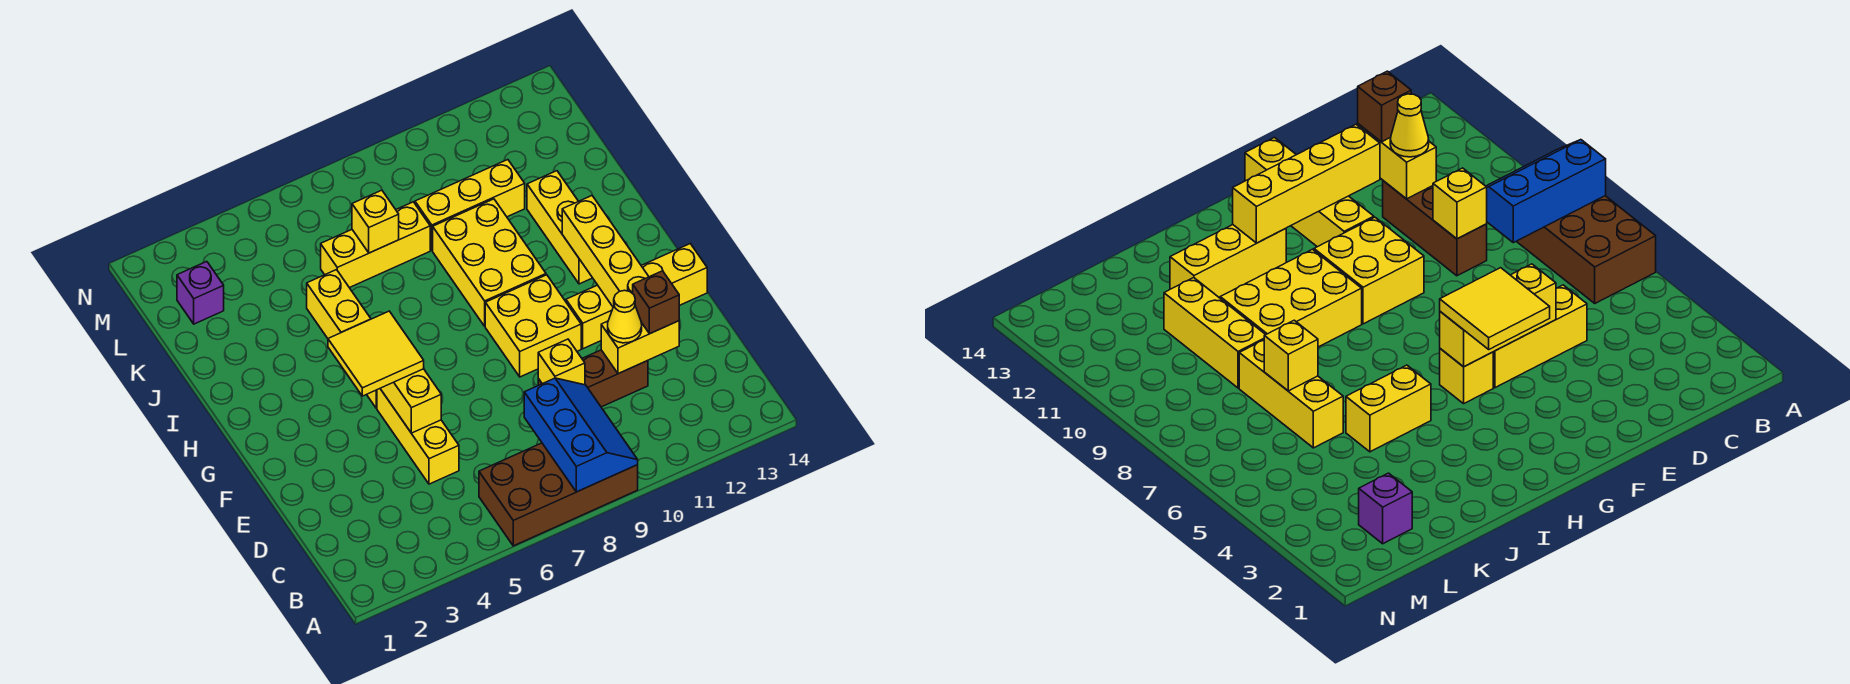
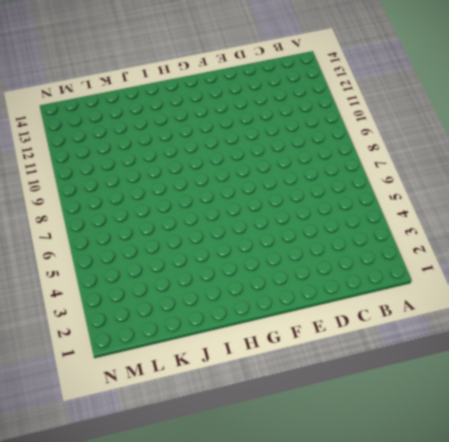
none -> brown 2x4 brick [479,443,638,546]
none -> yellow 1x3 brick [377,389,459,484]
none -> brown 1x3 brick [538,350,648,407]

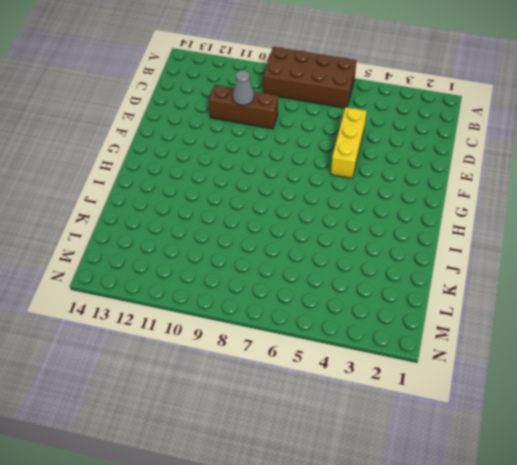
grey 1x1 cone [233,70,254,105] -> none
none -> yellow 2x2 brick [485,275,581,377]
none -> yellow 1x4 brick [566,244,707,349]
none -> yellow 1x1 brick [1440,349,1493,404]

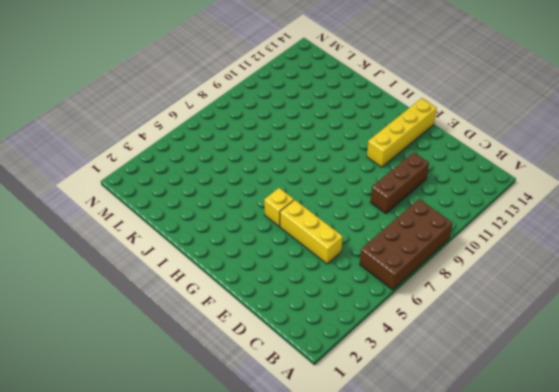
none -> yellow 2x2 brick [485,275,581,377]
none -> yellow 2x3 brick [433,199,546,326]
none -> yellow 1x3 brick [527,171,592,284]

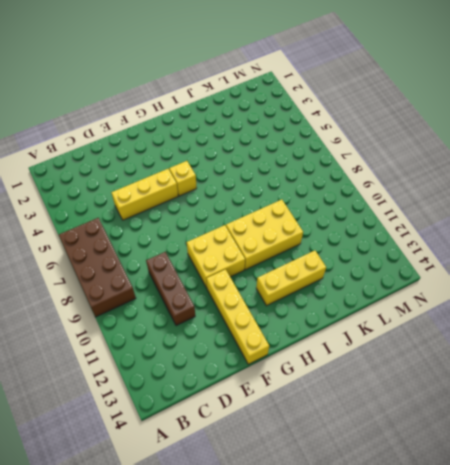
none -> yellow 1x2 brick [307,270,371,338]
none -> yellow 1x3 brick [321,202,430,288]
none -> yellow 1x3 brick [415,160,525,250]

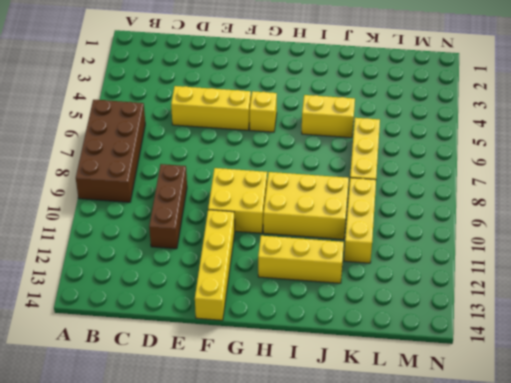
none -> purple 1x1 brick [177,262,224,324]
none -> blue 2x3 slope [524,378,638,492]
none -> yellow 1x1 brick [538,339,585,385]

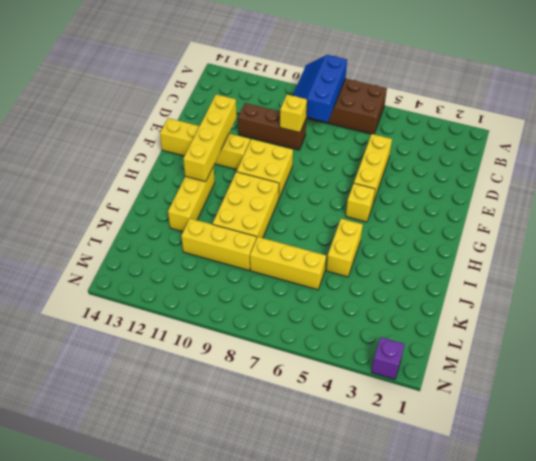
purple 1x1 brick [372,337,404,379] -> purple 1x1 brick moved to [177,262,224,324]
none -> yellow 1x2 brick [601,321,679,374]
none -> yellow 1x3 brick [380,369,441,433]
none -> yellow 1x1 brick [352,190,399,253]

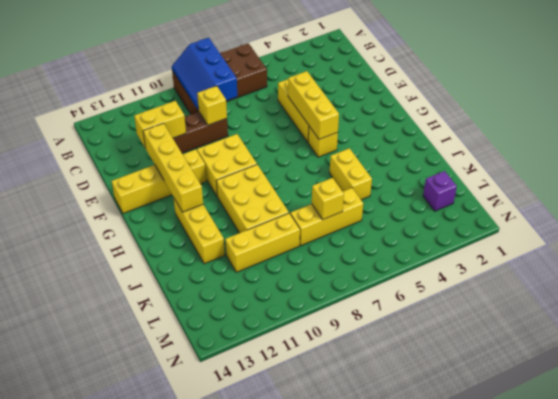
none -> yellow 1x1 cone [608,290,642,343]
none -> brown 1x1 brick [633,271,679,334]
none -> yellow 2x2 tile [328,311,424,396]

